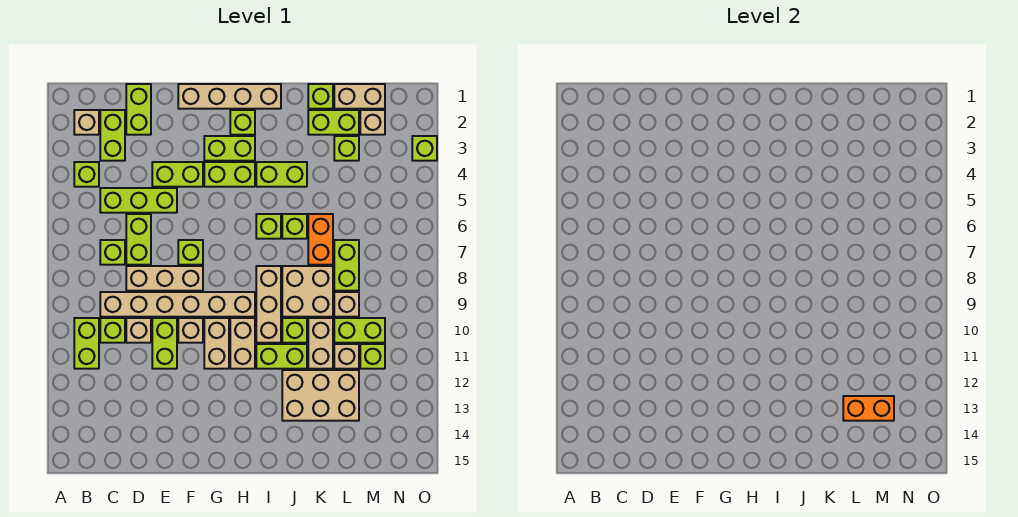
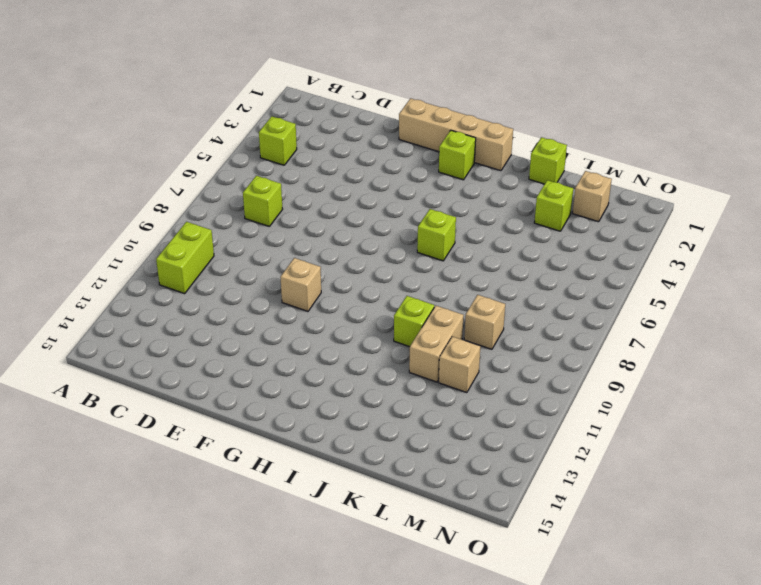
none -> tan 1x1 brick [74,110,99,135]
none -> lime 1x2 brick [100,110,125,161]
none -> lime 1x3 brick [100,188,177,213]
none -> tan 1x6 brick [100,292,255,317]

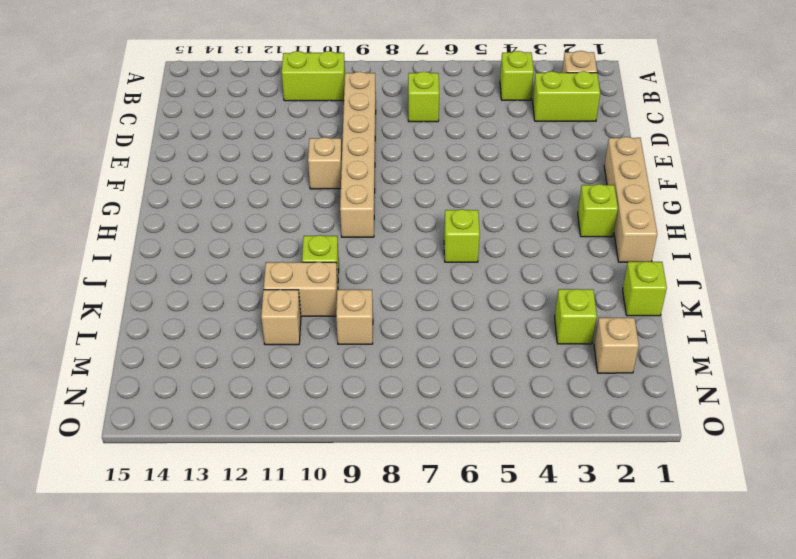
none -> lime 1x3 brick [100,188,177,213]
none -> lime 1x1 brick [100,318,125,343]
none -> lime 1x2 brick [126,84,151,135]
none -> lime 1x2 brick [126,214,151,265]

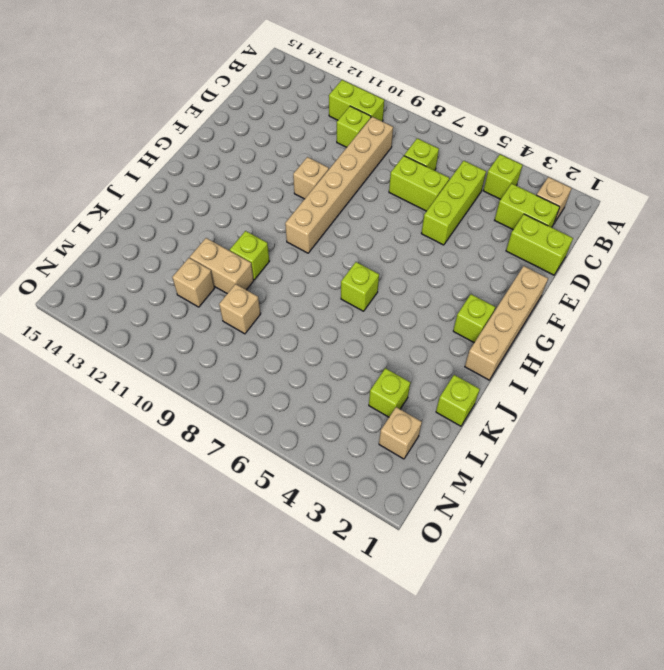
none -> tan 1x3 brick [126,266,203,291]
none -> tan 1x1 brick [126,318,151,343]
none -> lime 1x2 brick [152,162,203,187]
none -> lime 1x2 brick [152,318,177,369]

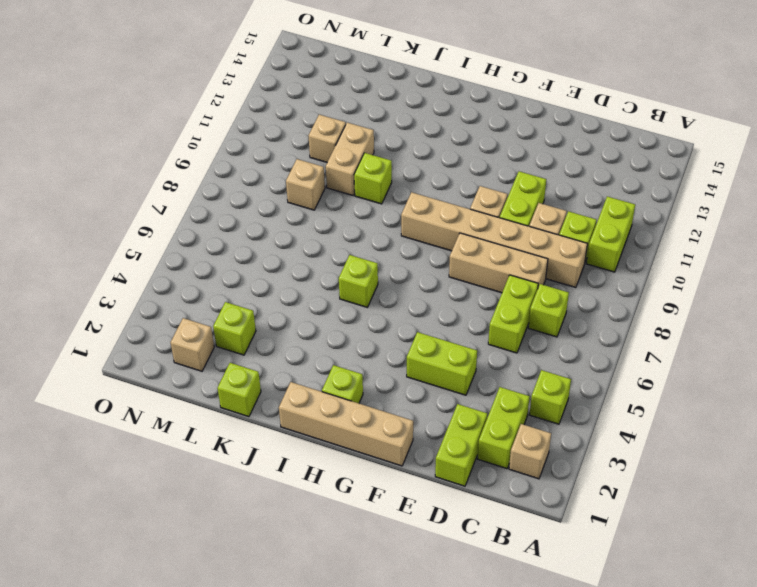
none -> lime 1x3 brick [100,188,177,213]
none -> lime 1x1 brick [178,240,203,265]
none -> lime 1x2 brick [204,136,255,161]
none -> lime 1x2 brick [204,162,255,187]

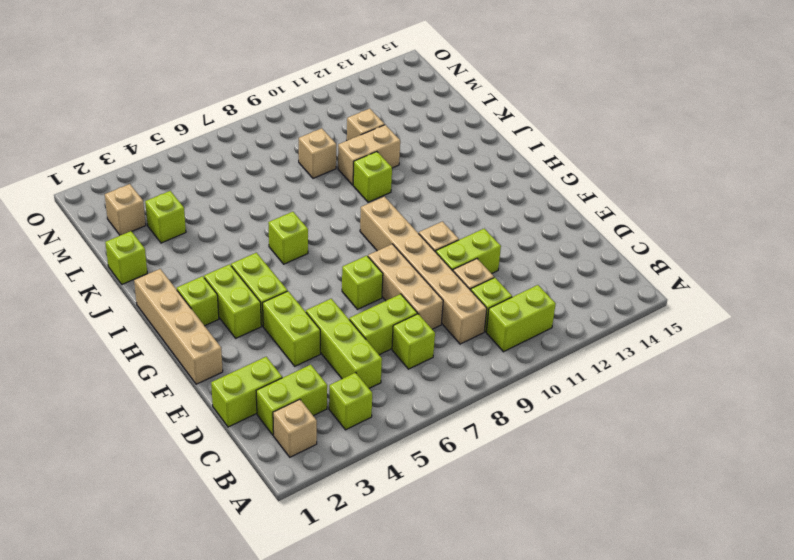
none -> tan 1x2 brick [204,318,229,369]
none -> tan 1x2 brick [230,318,255,369]
none -> lime 1x2 brick [256,162,307,187]
none -> tan 1x3 brick [256,266,281,343]

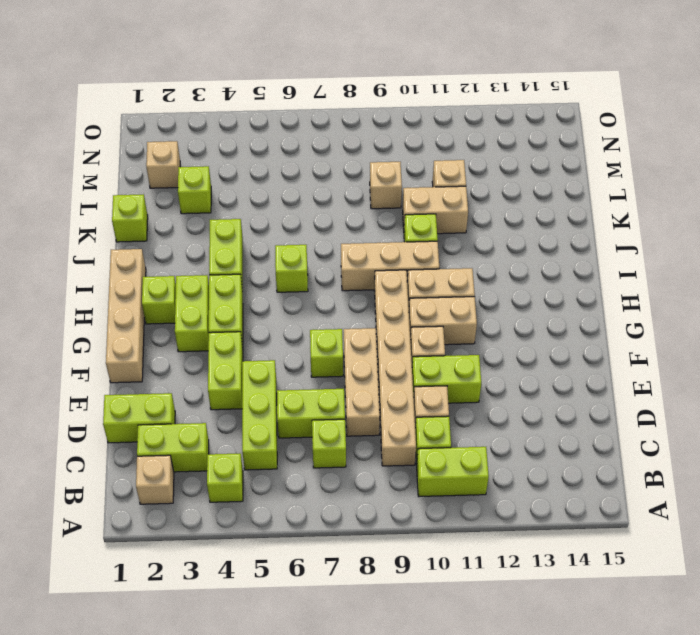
none -> lime 1x2 brick [256,344,307,369]
none -> lime 1x1 brick [282,214,307,239]
none -> tan 2x2 brick [282,266,333,317]
none -> tan 2x3 brick [282,370,359,421]

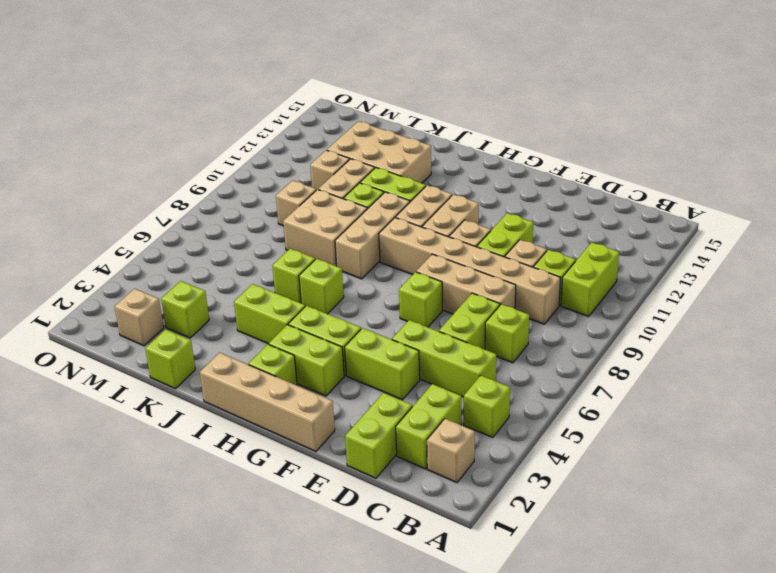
none -> lime 1x2 brick [308,110,359,135]
none -> orange 1x2 brick [308,214,333,265]
none -> tan 1x2 brick [334,84,385,109]
none -> lime 1x2 brick [334,240,359,291]

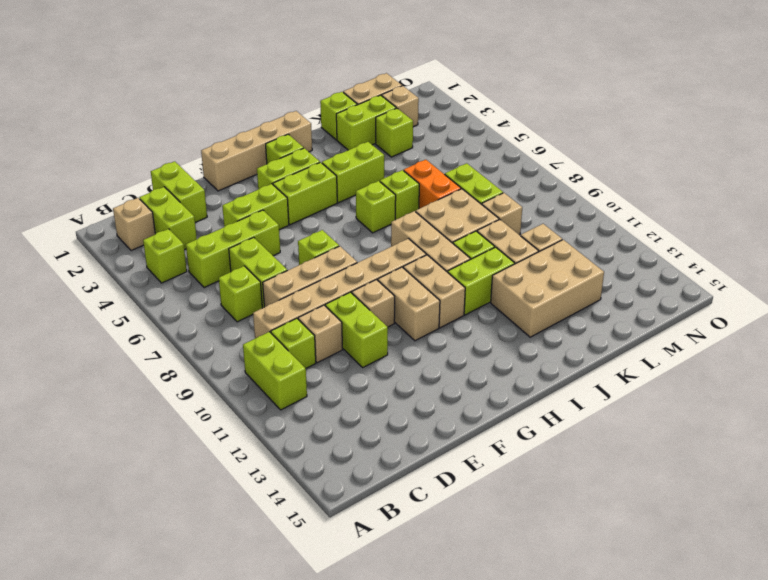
none -> lime 1x2 brick [334,318,385,343]
none -> lime 1x1 brick [360,344,385,369]
none -> lime 1x1 brick [412,136,437,161]
none -> orange 1x2 brick [843,396,894,421]

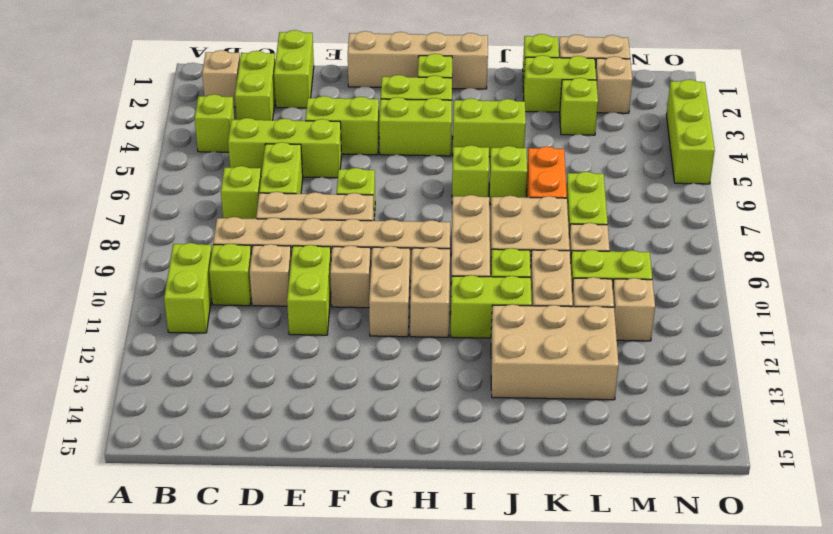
tan 1x1 brick [613,278,655,341] -> lime 1x1 brick [360,344,385,369]
lime 1x3 brick [666,79,715,184] -> lime 1x1 brick [412,136,437,161]
none -> orange 1x2 brick [843,396,894,421]

